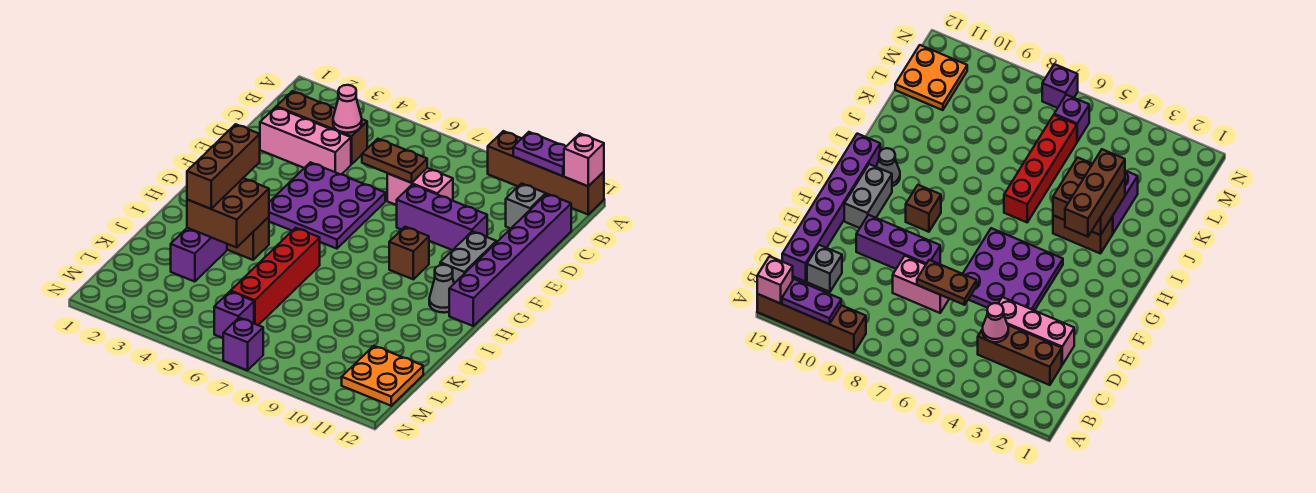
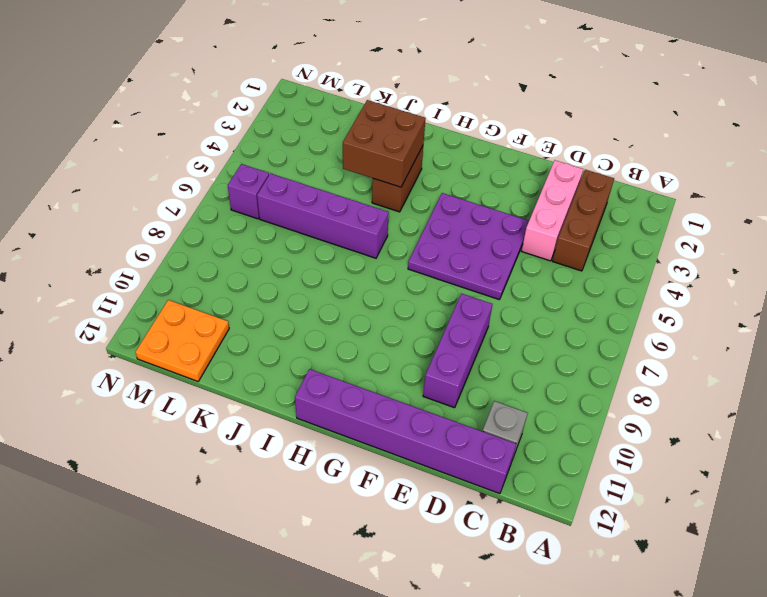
purple 1x4 brick [257,173,389,258] -> red 1x4 brick [231,228,320,325]
none -> brown 1x4 brick [488,131,604,214]
none -> pink 1x2 brick [387,168,453,205]
none -> grey 1x2 brick [440,231,496,283]

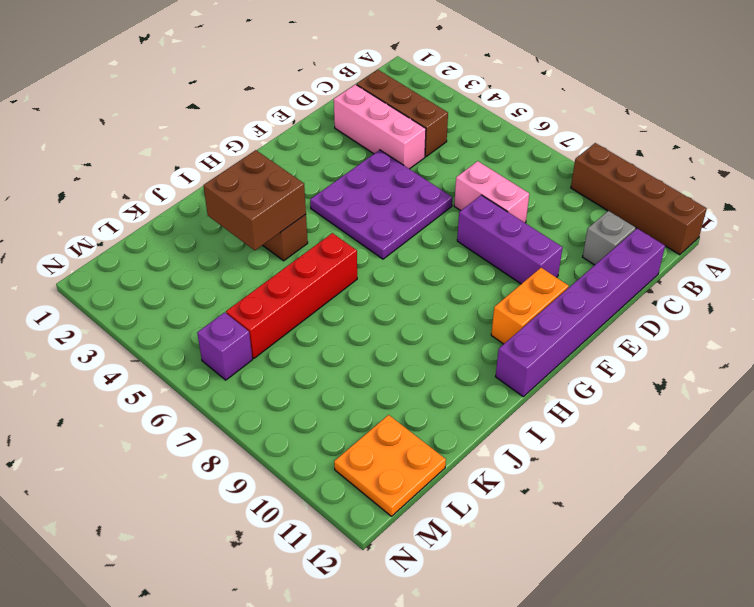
orange 1x2 brick [491,268,569,344] -> grey 1x2 brick [440,231,496,283]
none -> brown 1x1 brick [389,227,429,279]
none -> grey 1x1 cone [429,265,454,313]
none -> purple 1x2 brick [171,228,227,282]

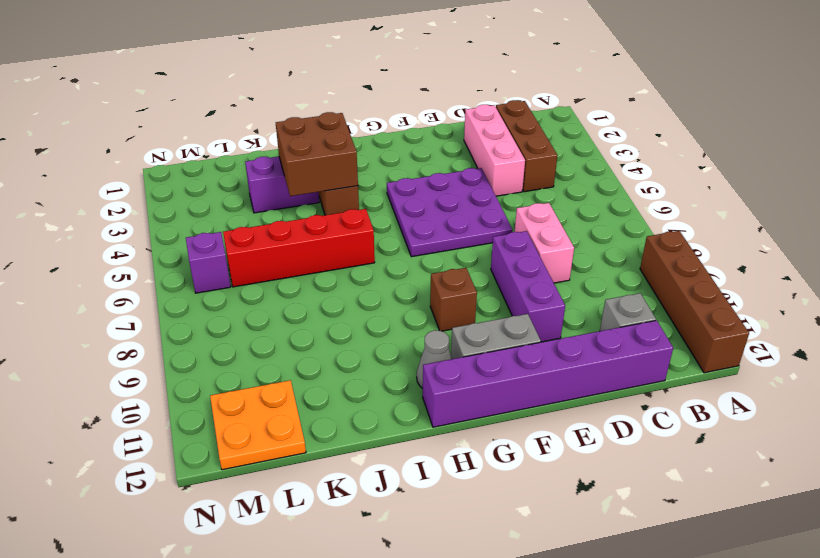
none -> purple 1x1 brick [223,318,263,370]
none -> purple 1x2 plate [513,132,566,176]
none -> pink 1x1 brick [564,134,604,186]

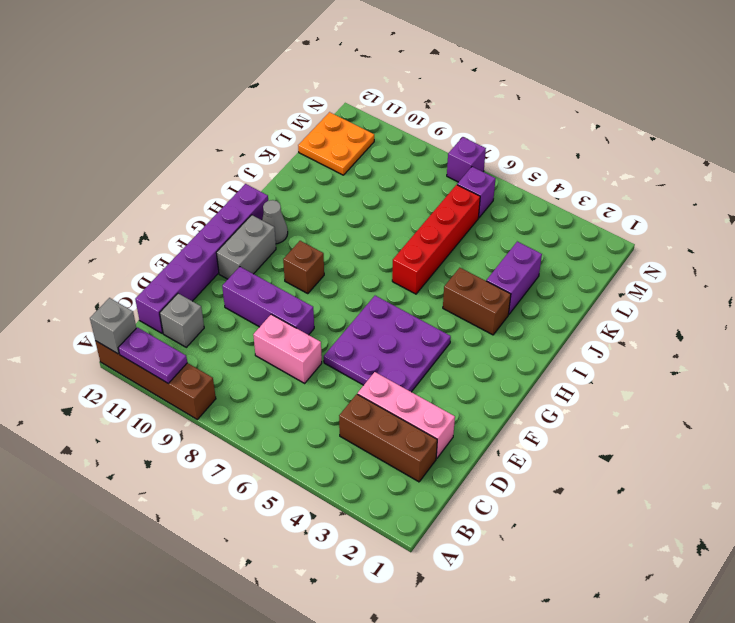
grey 1x1 brick [90,298,136,354] -> pink 1x1 brick [564,134,604,186]
none -> pink 1x1 cone [333,85,362,133]
none -> brown 1x2 plate [362,139,427,183]
none -> brown 2x2 brick [187,178,269,247]

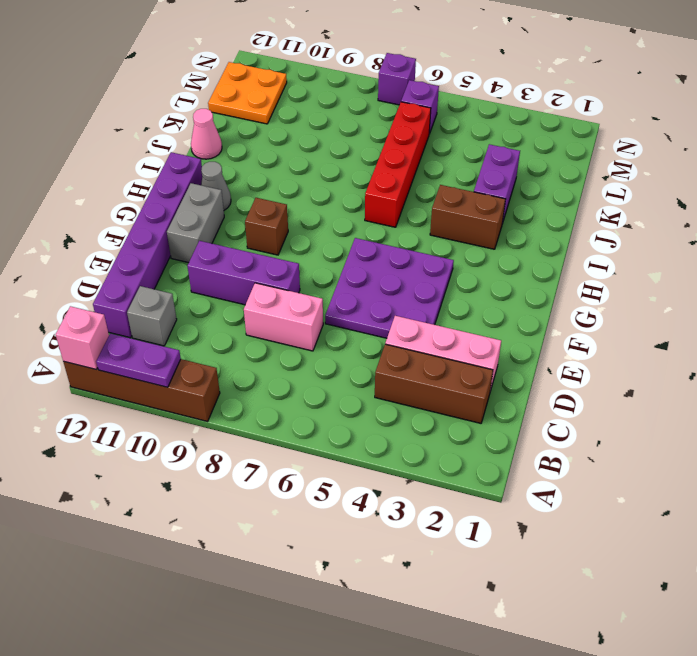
pink 1x1 cone [191,109,222,159] -> pink 1x1 cone moved to [333,85,362,133]
none -> brown 1x2 plate [362,139,427,183]
none -> brown 2x2 brick [187,178,269,247]
none -> brown 1x3 brick [187,124,260,209]

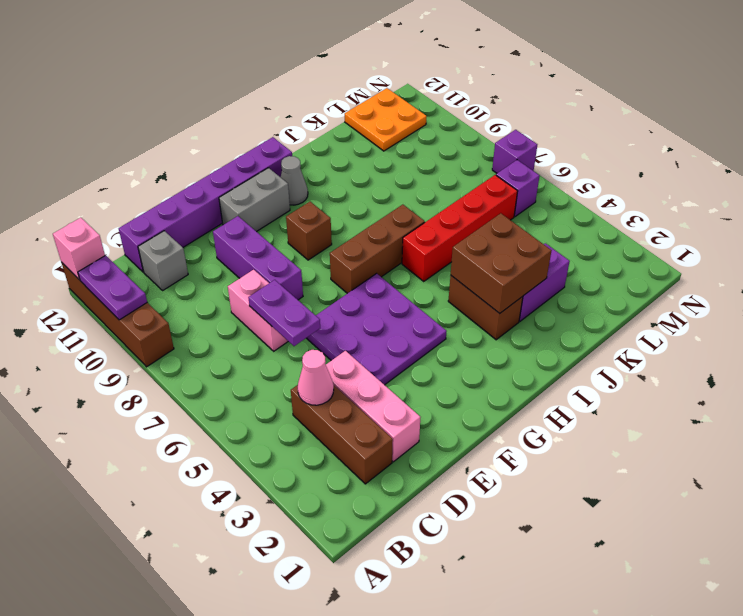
purple 1x2 plate [248,280,320,346] -> brown 1x2 plate [362,139,427,183]
brown 1x3 brick [330,205,425,293] -> brown 1x3 brick moved to [187,124,260,209]

